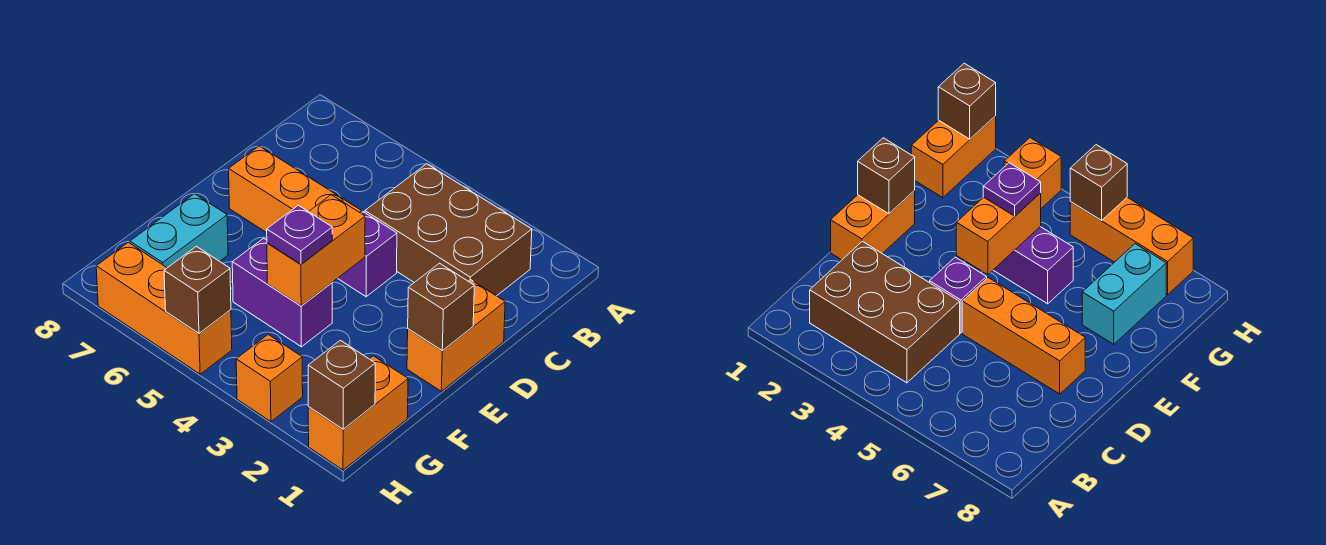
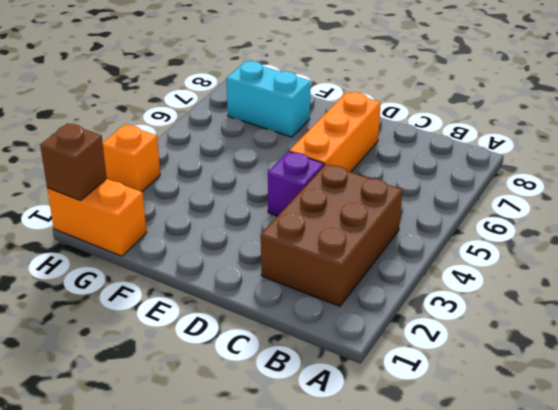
none -> orange 1x2 brick [407,280,505,391]
none -> purple 1x2 brick [232,238,332,347]
none -> orange 1x3 brick [96,242,232,374]

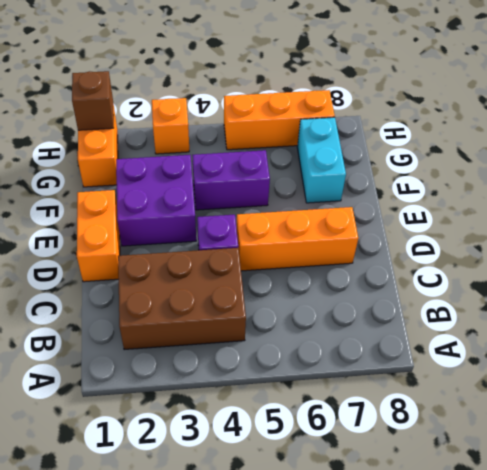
purple 2x2 brick [116,155,196,246] -> none
none -> brown 1x1 brick [408,263,474,351]
none -> orange 1x2 brick [267,195,365,306]
none -> brown 1x1 brick [164,246,231,333]

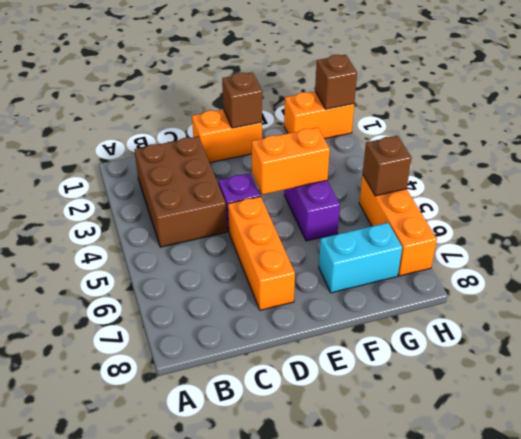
none -> orange 1x1 brick [236,335,303,422]
none -> purple 1x1 plate [267,205,332,264]

